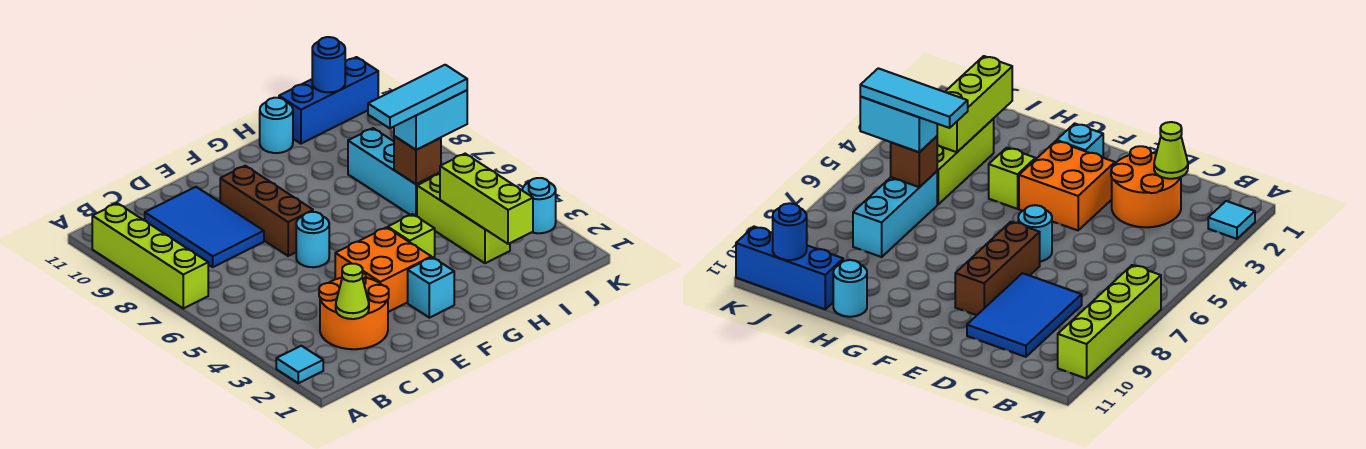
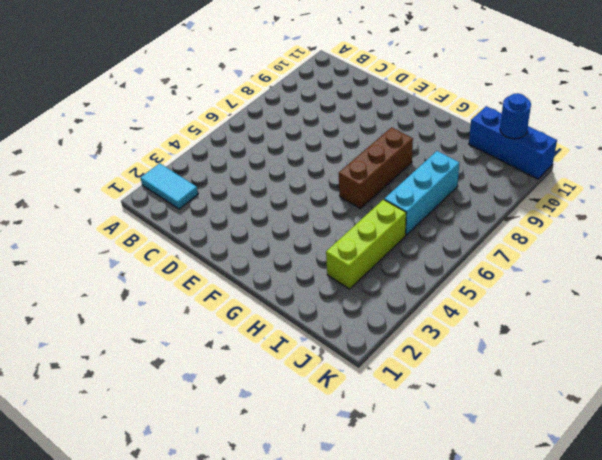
cyan 1x2 tile [141,163,198,209] -> cyan 1x1 tile [276,346,323,383]
brown 1x3 brick [339,127,413,209] -> brown 1x3 brick moved to [220,166,313,256]
none -> lime 1x4 brick [92,203,208,308]
none -> orange 2x2 round brick [319,272,389,349]
none -> blue 2x3 tile [145,187,264,267]

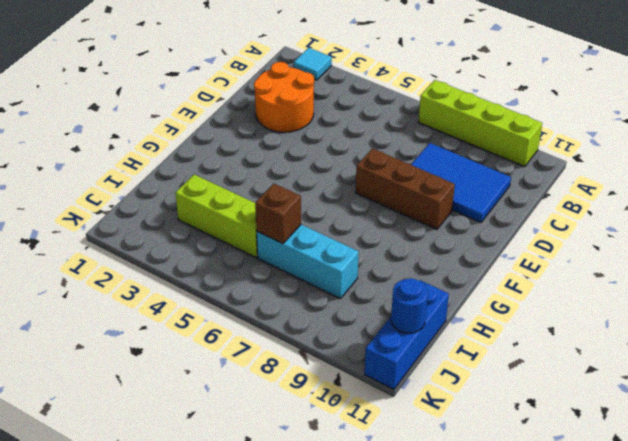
none -> orange 2x2 brick [335,227,431,312]
none -> cyan 1x1 round brick [296,212,329,267]
none -> cyan 1x1 brick [408,257,454,318]

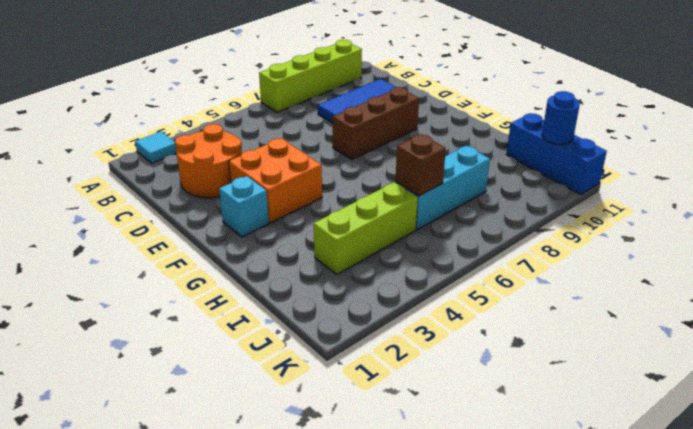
none -> cyan 1x1 round brick [296,212,329,267]
none -> lime 1x1 brick [388,214,435,258]
none -> cyan 1x1 round brick [260,98,293,153]

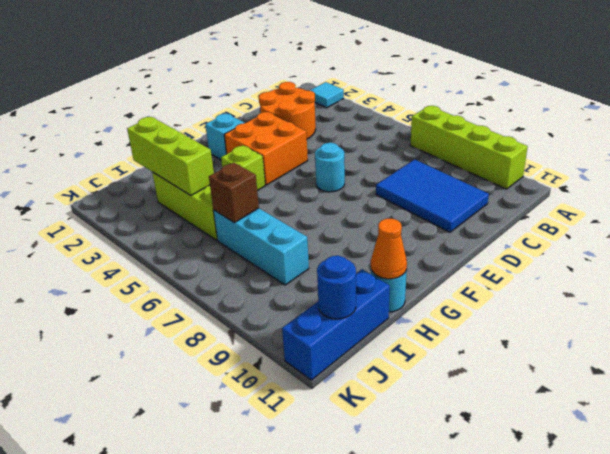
orange 1x1 cone [371,218,407,279] -> none
none -> brown 1x3 brick [220,166,313,256]
none -> cyan 1x1 round brick [523,178,556,233]
none -> lime 1x1 cone [336,264,369,319]

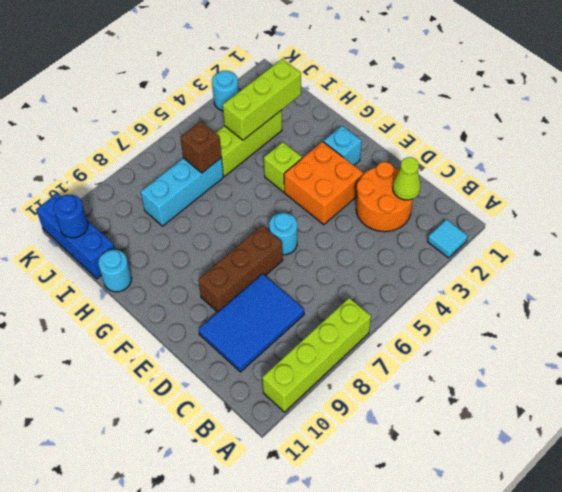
none -> cyan 1x2 brick [394,90,467,150]
none -> cyan 1x3 tile [368,65,467,128]

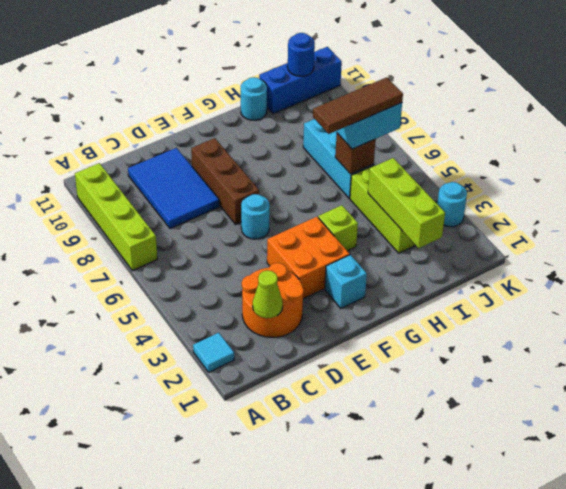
brown 1x3 tile [313,77,403,134] -> cyan 1x3 tile [368,65,467,128]

